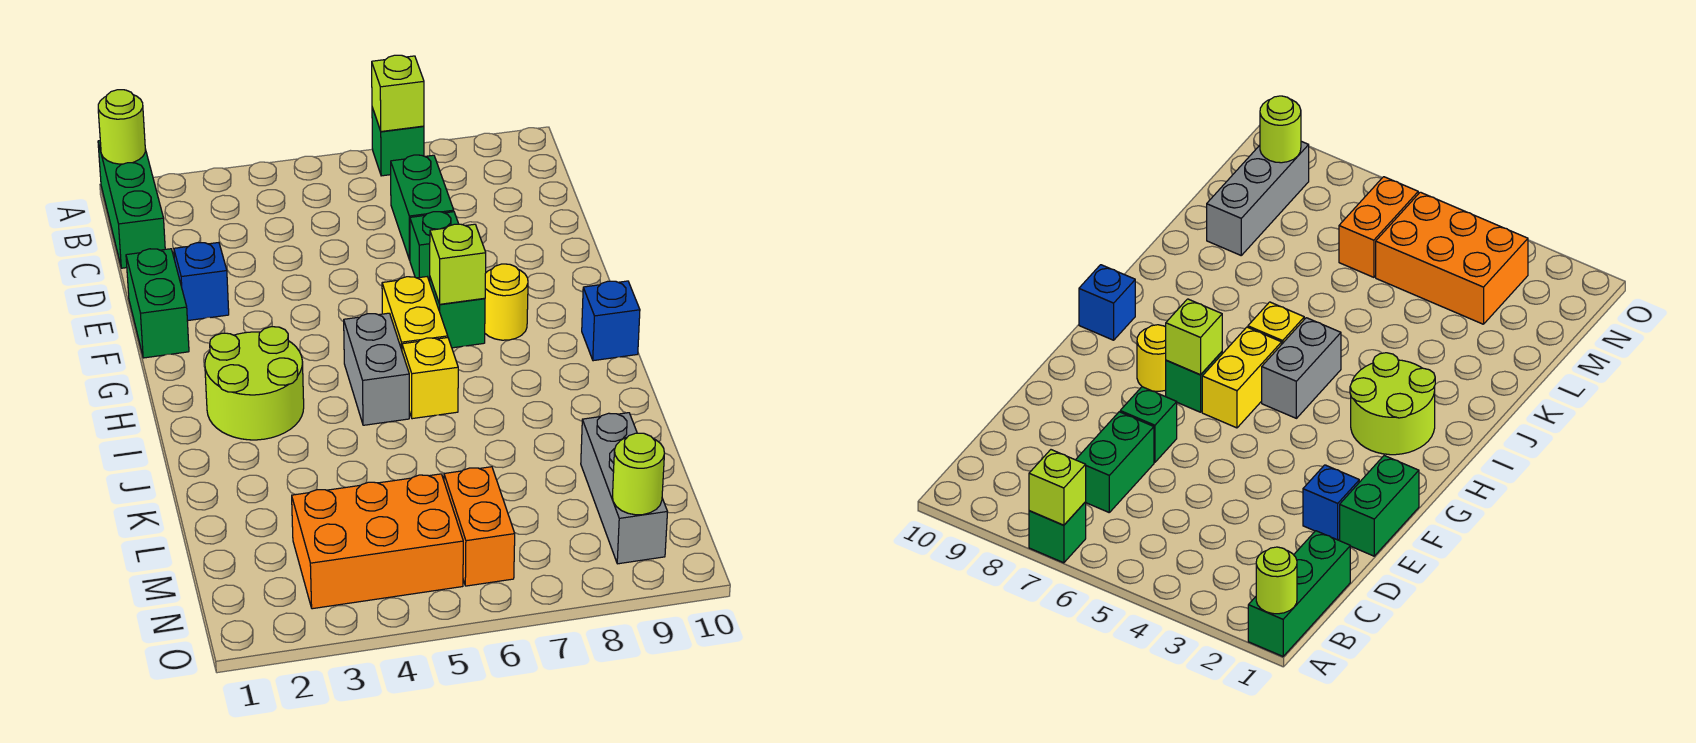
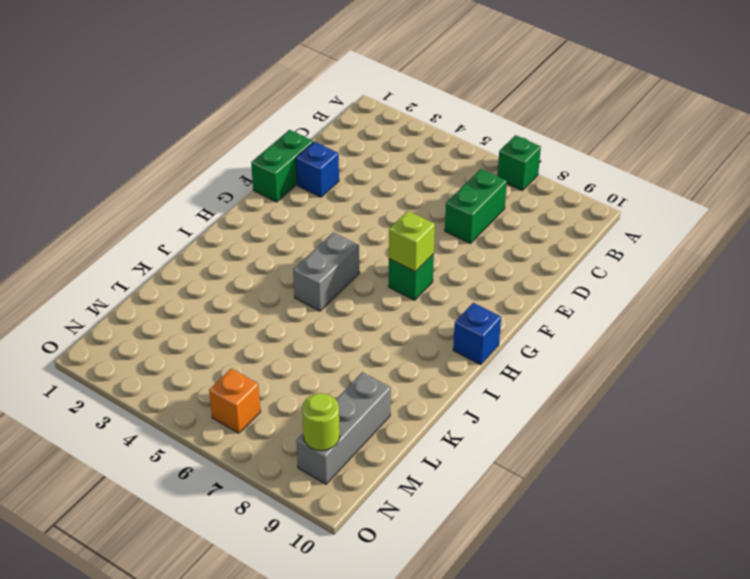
orange 1x1 brick [209,369,261,433] -> orange 1x2 brick [444,467,515,586]
none -> green 1x3 brick [98,141,165,268]
none -> green 1x1 brick [410,212,458,282]
none -> yellow 1x2 brick [382,277,448,350]

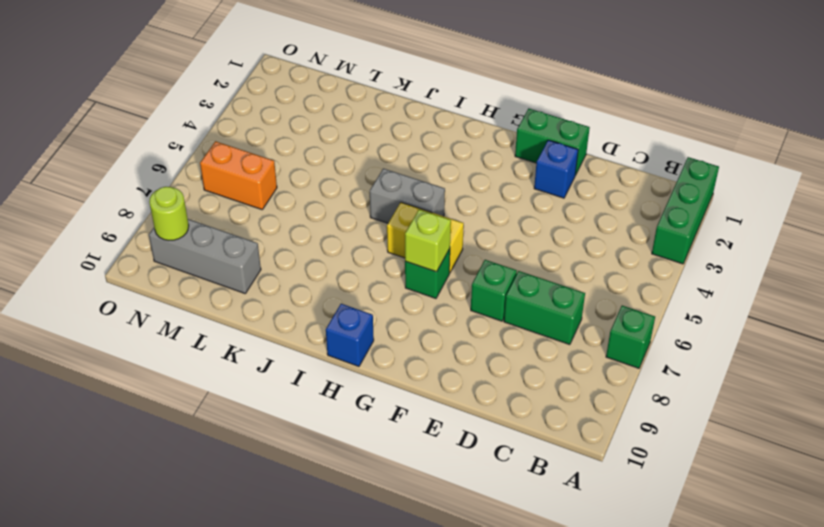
green 1x3 brick [652,157,719,264] -> green 1x3 brick turned to [98,141,165,268]
none -> yellow 1x1 round brick [485,264,528,340]
none -> lime 2x2 round brick [205,327,304,440]
none -> yellow 1x1 brick [402,338,458,419]

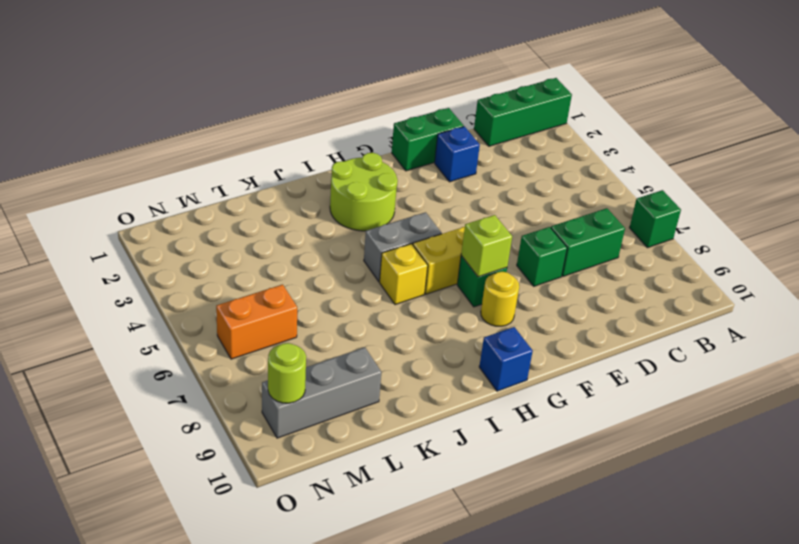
none -> orange 2x3 brick [292,474,463,609]
none -> lime 1x1 round brick [98,90,145,164]
none -> lime 1x1 brick [372,55,424,131]

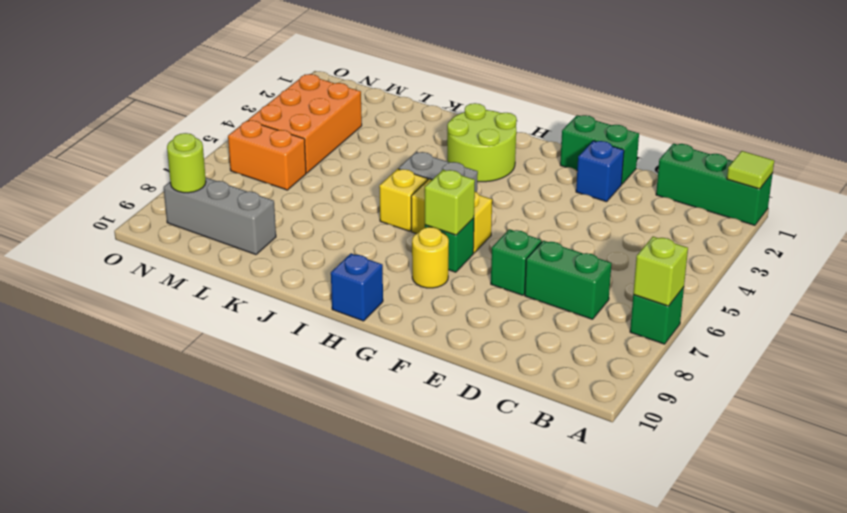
lime 1x1 tile [727,151,774,189] -> lime 1x1 round brick [98,90,145,164]

